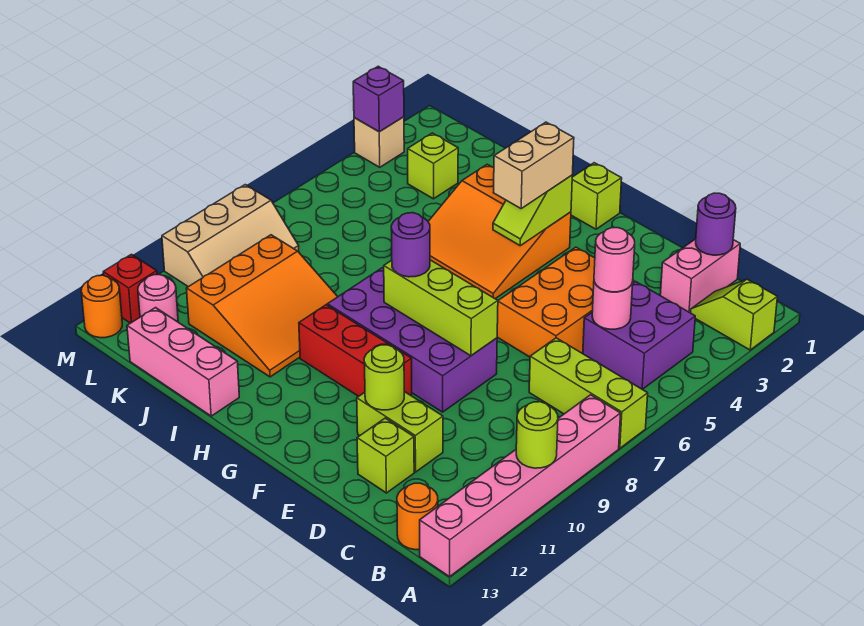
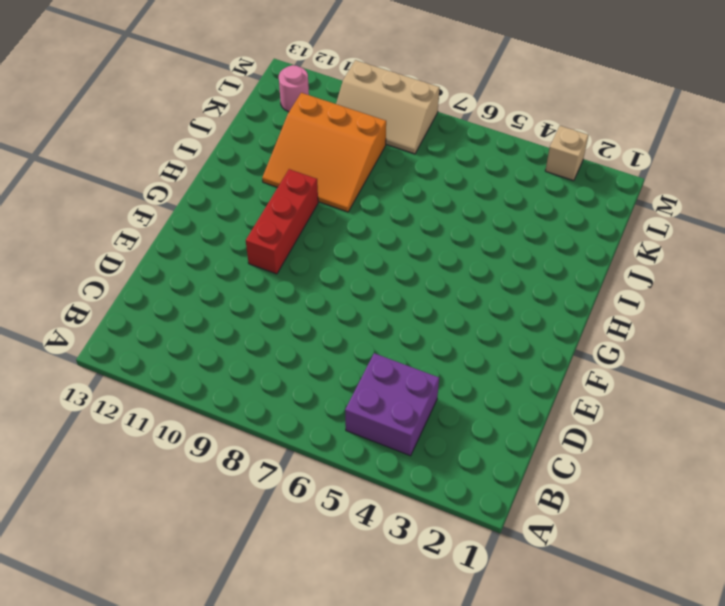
none -> lime 1x2 slope [691,279,777,350]
none -> lime 1x3 brick [529,338,648,448]
none -> pink 1x6 brick [420,395,621,577]
none -> orange 1x1 round brick [397,483,438,550]

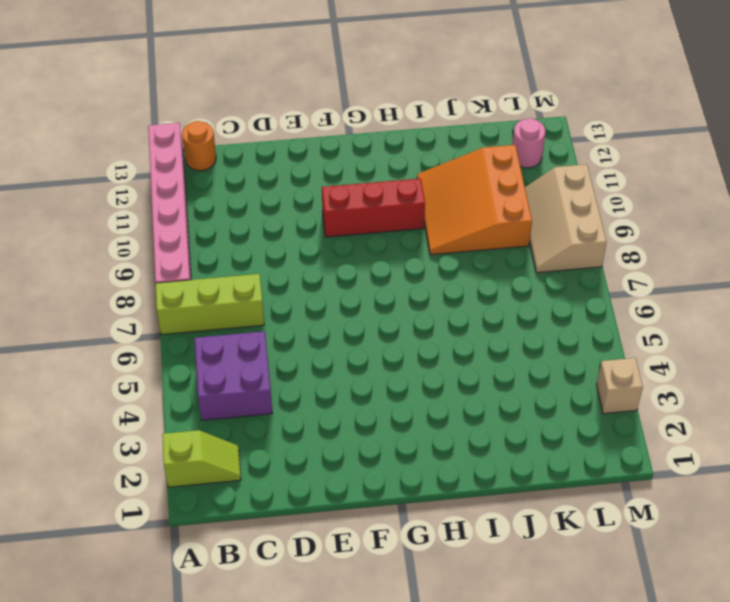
none -> pink 1x2 brick [660,239,740,313]
none -> orange 2x3 brick [497,247,634,357]
none -> lime 1x2 brick [357,392,443,472]
none -> lime 1x1 brick [357,418,414,493]

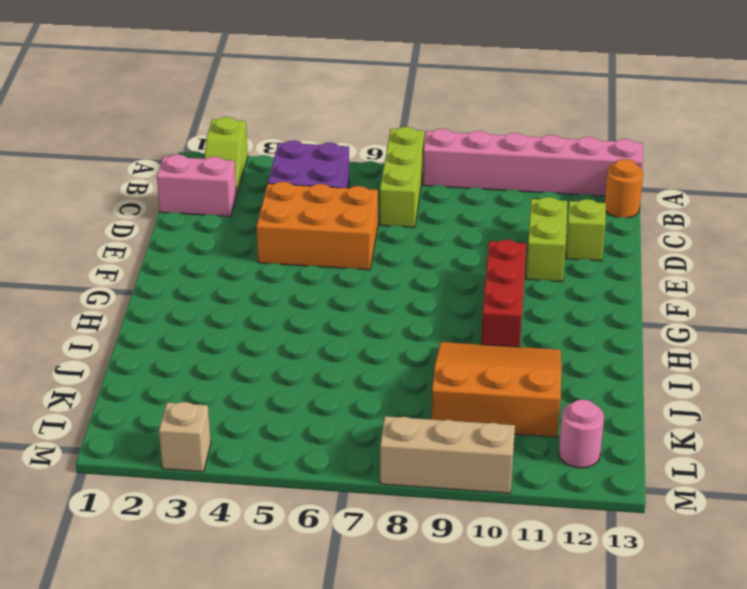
none -> purple 2x4 brick [327,268,497,412]
none -> lime 1x1 brick [571,163,622,229]
none -> orange 3x3 slope [428,164,571,299]
none -> pink 1x3 brick [127,308,239,416]

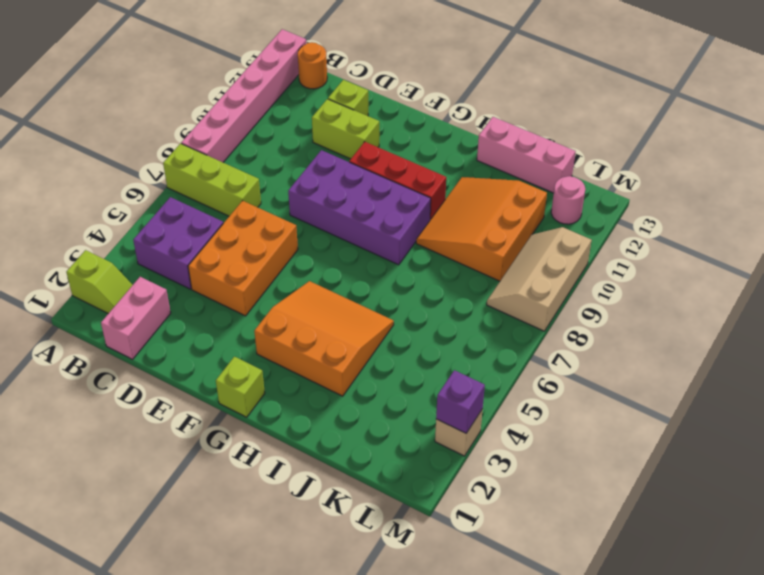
none -> lime 1x1 brick [408,133,458,199]
none -> red 1x1 brick [103,254,157,323]
none -> orange 1x1 round brick [81,275,122,338]
none -> lime 1x1 round brick [516,402,558,468]

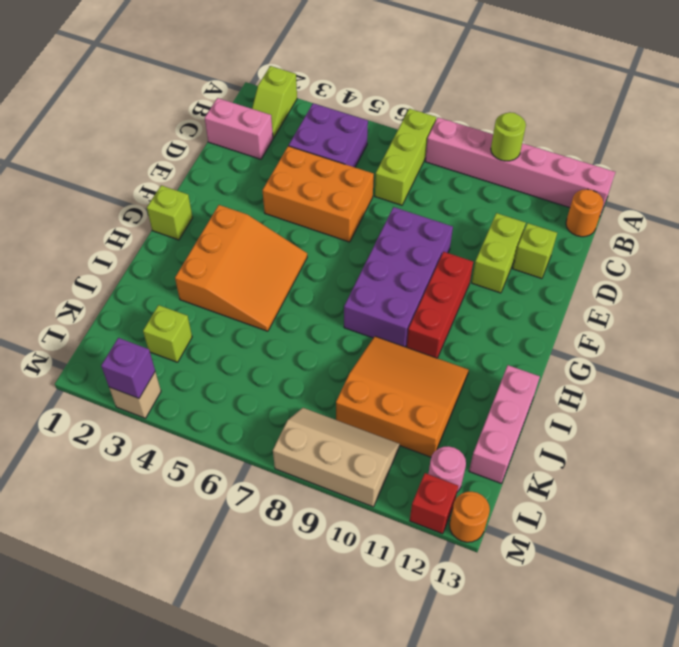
none -> purple 1x1 round brick [696,193,736,255]
none -> pink 1x1 round brick [592,282,633,329]
none -> lime 1x3 brick [384,260,498,356]
none -> lime 1x1 round brick [364,345,404,410]

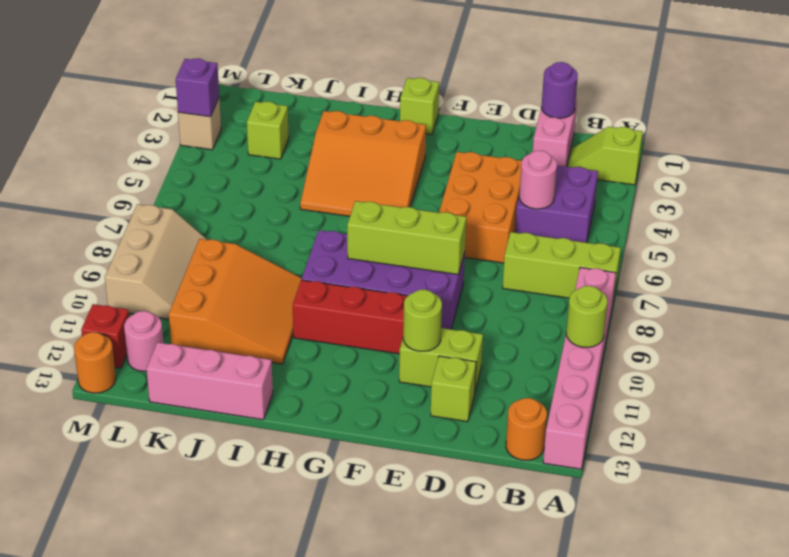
none -> lime 1x2 slope [493,175,572,246]
none -> pink 1x1 round brick [594,228,635,292]
none -> tan 1x2 brick [493,122,574,208]
none -> purple 1x1 round brick [391,213,430,277]

